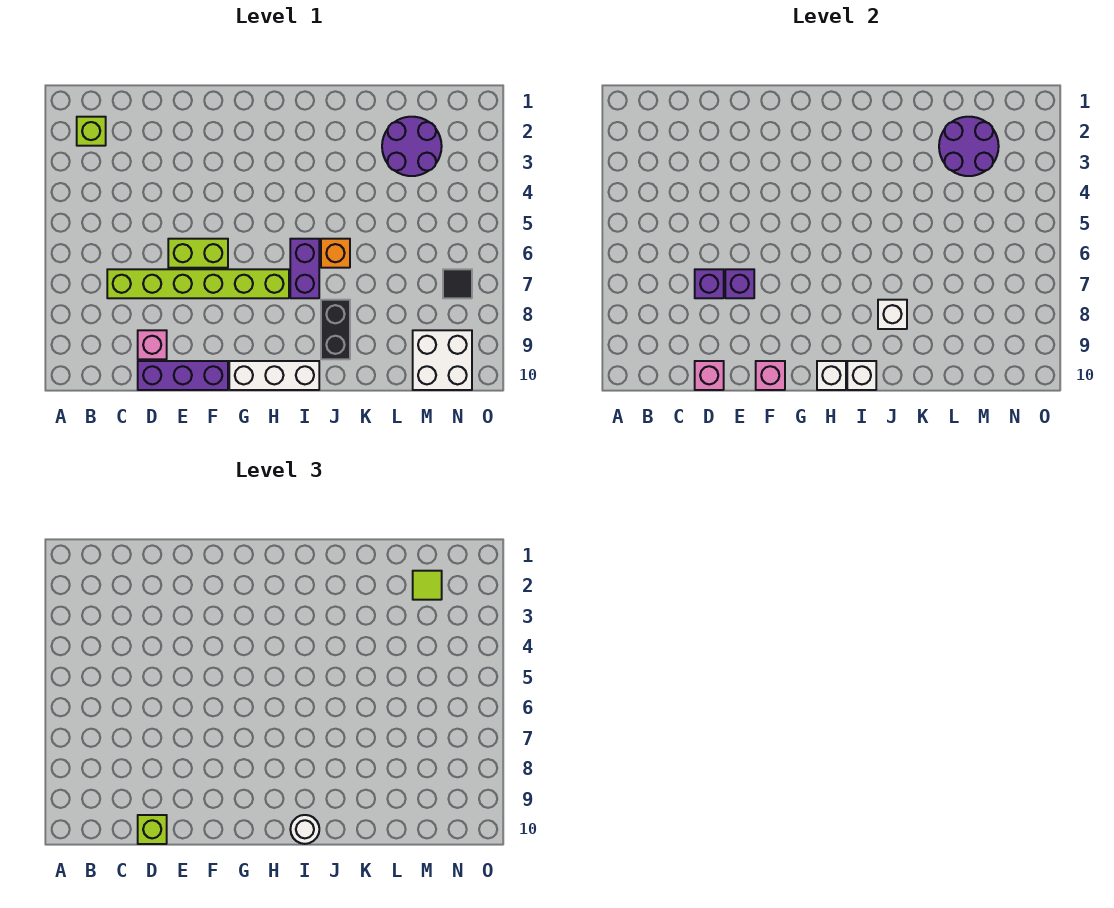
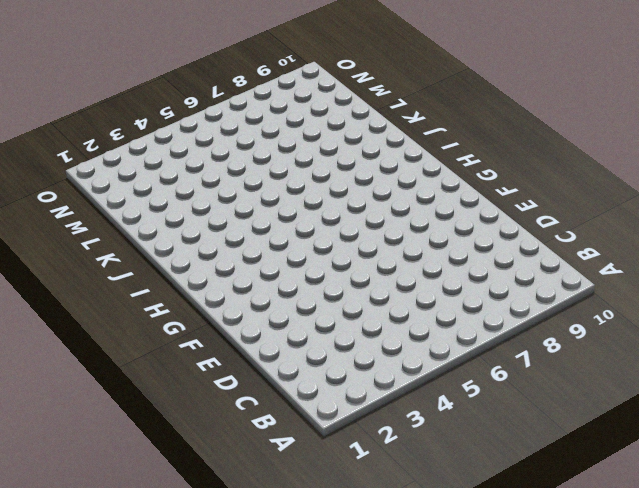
none -> lime 1x1 brick [77,117,106,146]
none -> lime 1x6 brick [107,269,289,298]
none -> pink 1x1 brick [138,330,167,359]

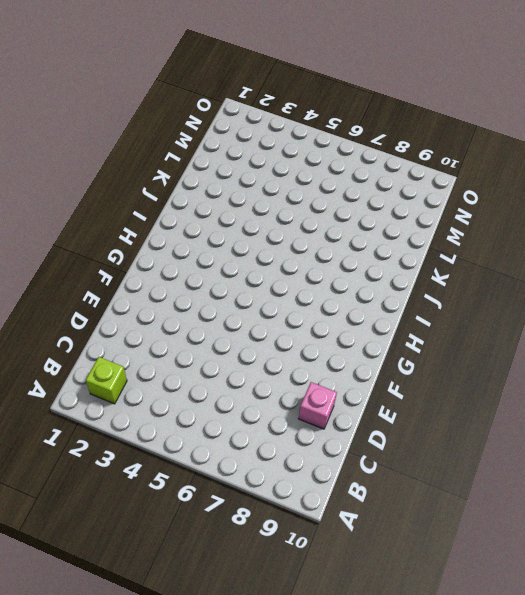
none -> lime 1x6 brick [107,269,289,298]
none -> purple 1x3 brick [138,361,228,390]
none -> lime 1x2 brick [168,239,228,268]

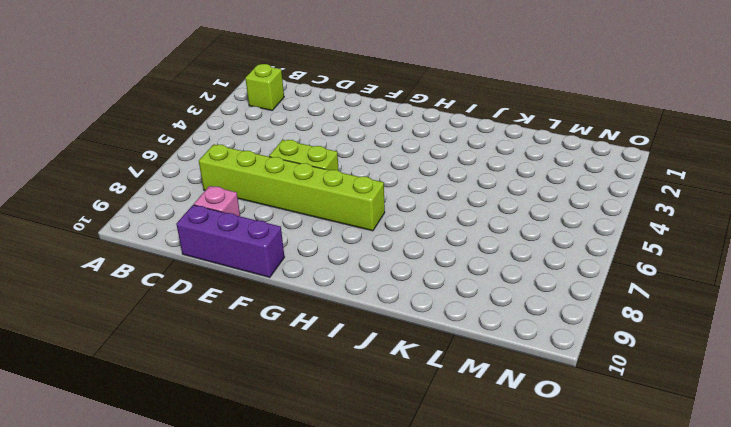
none -> white 1x3 brick [229,361,319,390]
none -> purple 1x2 brick [290,239,319,298]
none -> orange 1x1 brick [321,239,350,268]

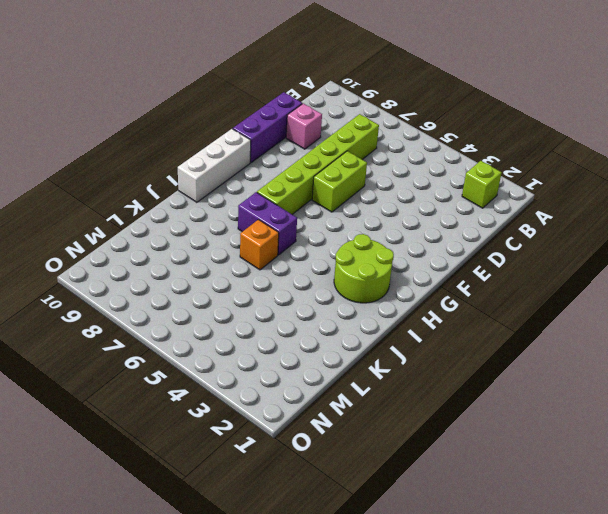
lime 2x2 round brick [334,234,394,303] -> none
none -> black 1x2 brick [321,300,350,359]
none -> purple 2x2 round brick [382,117,442,176]
none -> white 2x2 brick [413,330,472,390]

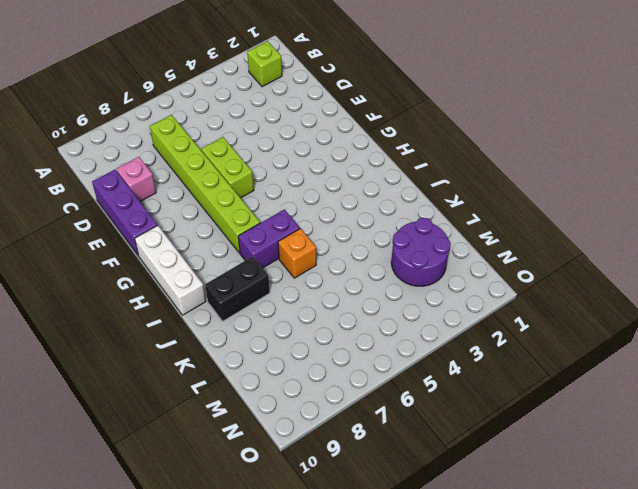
none -> white 2x2 brick [413,330,472,390]
none -> black 1x1 tile [443,269,472,298]
none -> purple 1x1 brick [695,269,724,298]

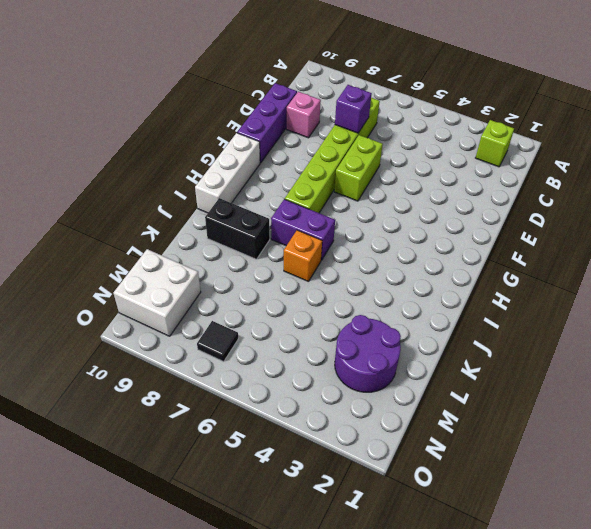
none -> pink 1x1 brick [695,361,724,390]
none -> purple 1x1 brick [725,269,754,298]
none -> pink 1x1 brick [756,361,785,390]

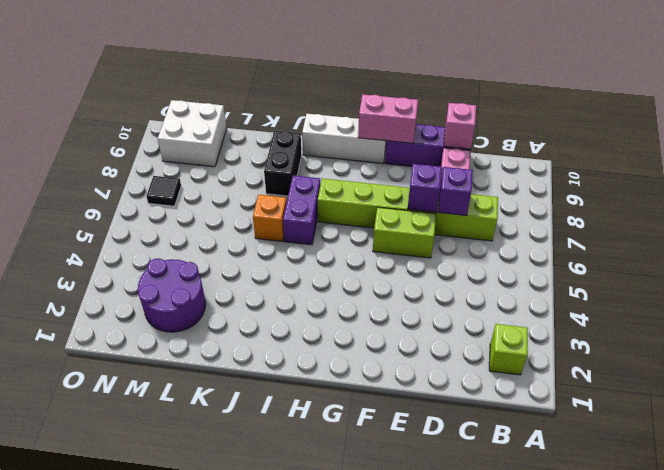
pink 1x2 brick [358,94,418,143] -> pink 1x1 brick [756,361,785,390]
none -> white 1x1 brick [817,361,846,390]
none -> white 1x1 brick [847,361,876,390]
none -> white 1x1 brick [878,300,907,329]

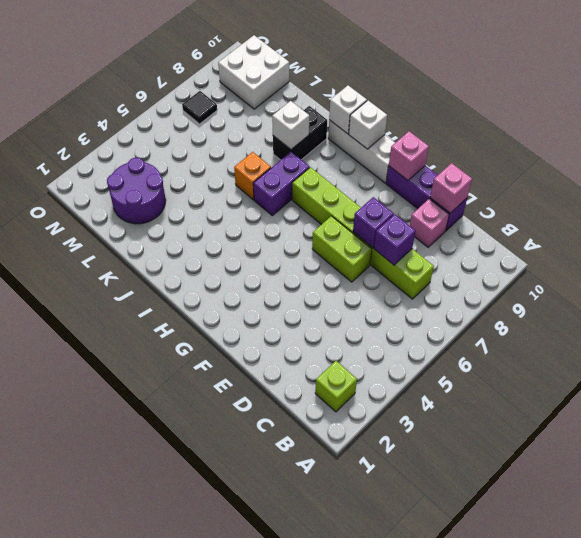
none -> purple 2x2 round brick [939,117,999,176]
none -> lime 1x1 brick [138,815,167,844]
none -> white 1x1 round brick [290,815,319,844]

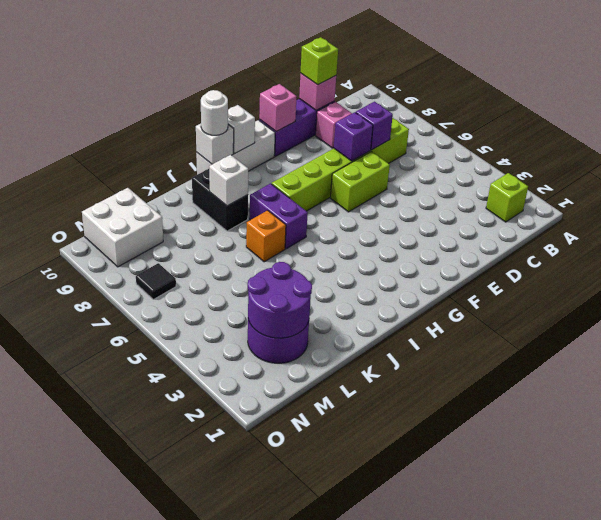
none -> lime 1x1 tile [413,571,442,600]

